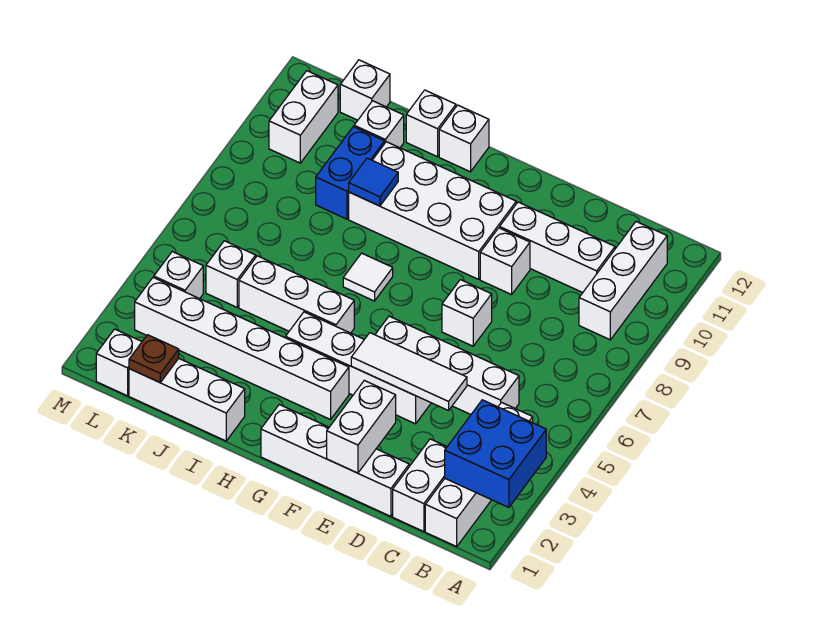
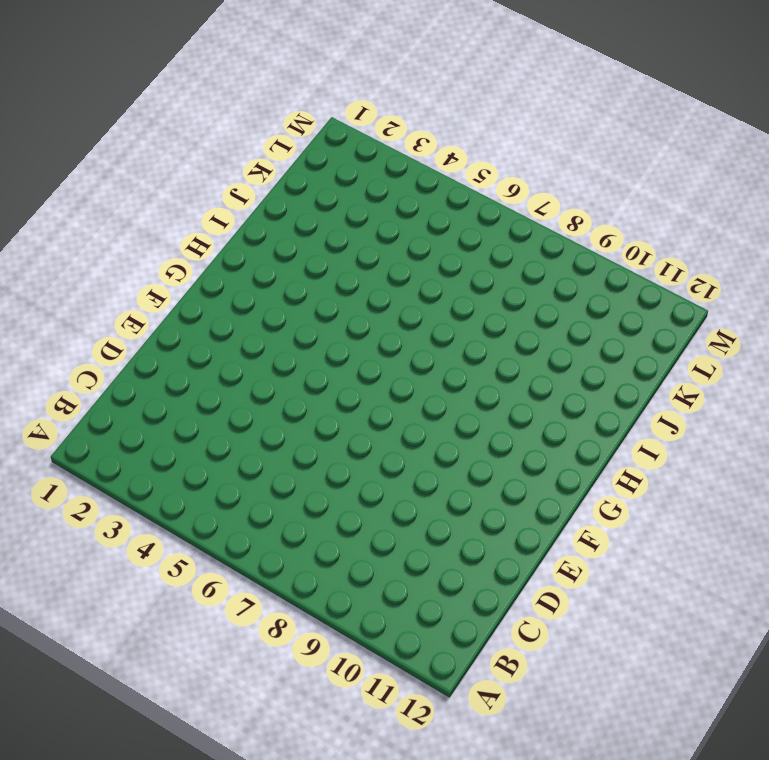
none -> white 1x4 brick [425,402,533,547]
none -> white 1x3 brick [579,222,667,340]
none -> white 1x2 brick [393,439,447,532]

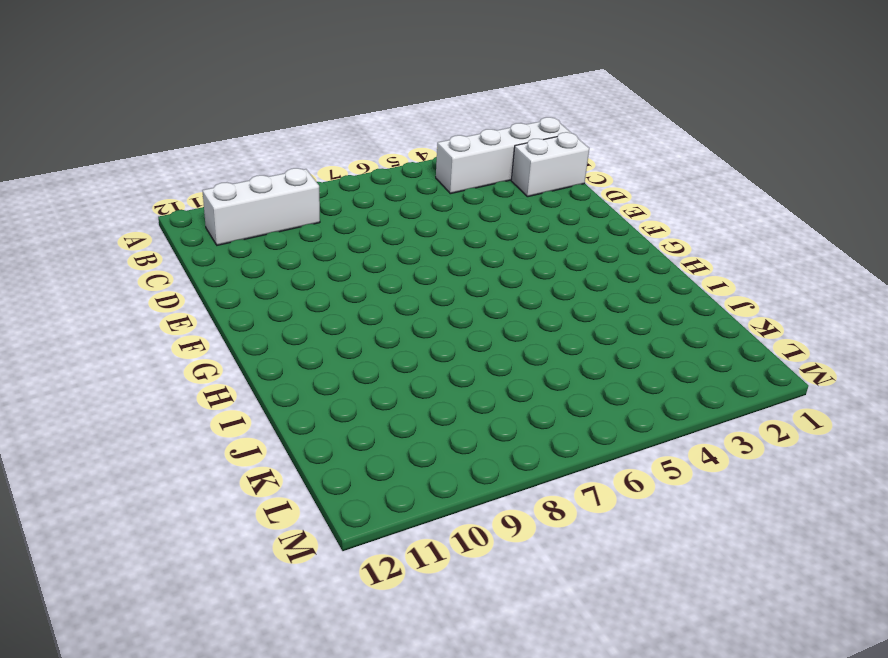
none -> white 1x4 brick [375,316,519,414]
none -> white 1x3 brick [500,202,615,293]
none -> white 1x4 brick [261,405,409,516]

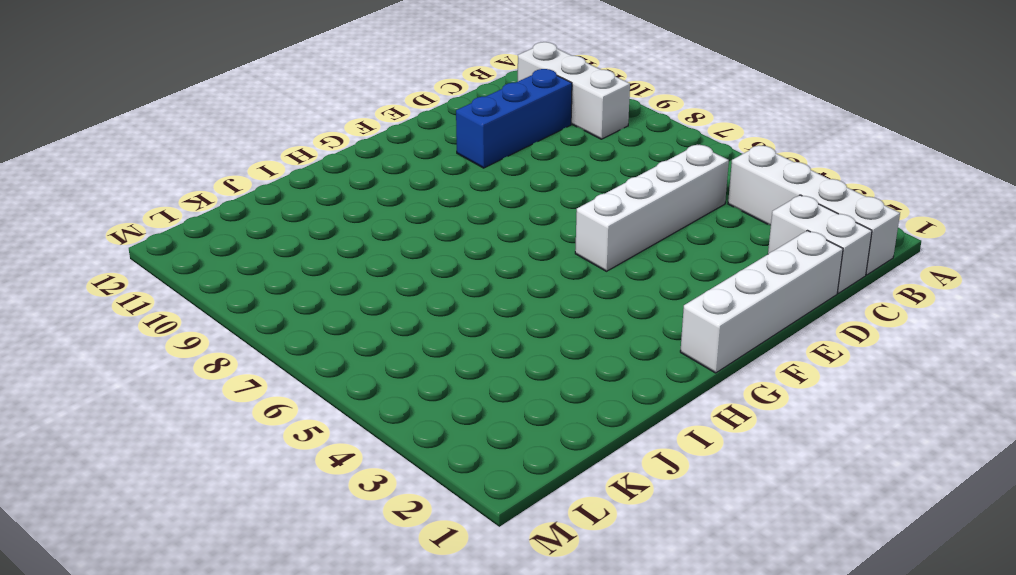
blue 1x3 brick [456,69,572,168] -> white 1x3 brick [500,202,615,293]
none -> white 1x4 brick [286,312,431,424]
none -> white 1x1 brick [442,280,492,346]
none -> white 1x1 brick [480,228,530,295]

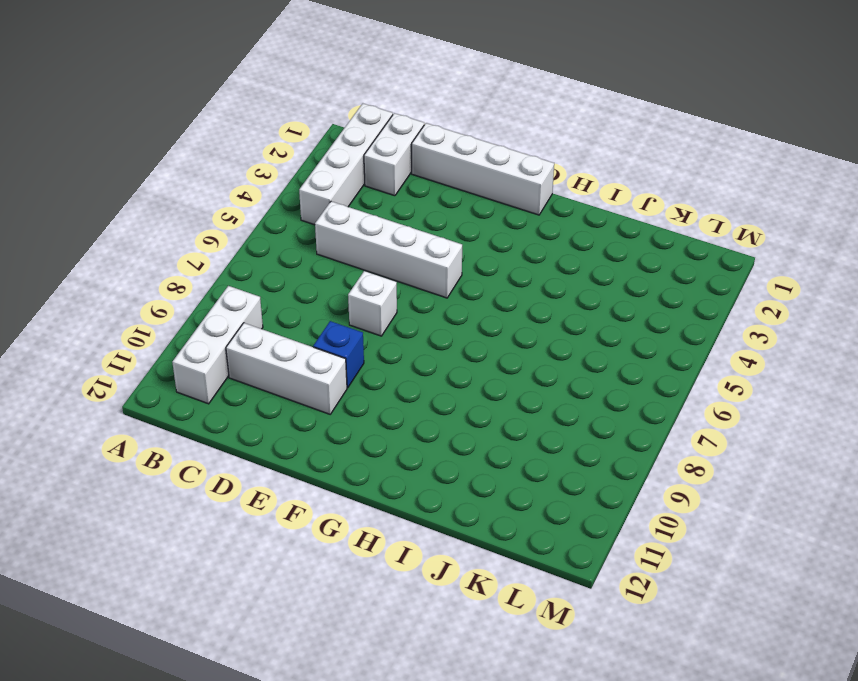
blue 1x1 brick [313,321,364,388] -> white 1x1 brick [480,228,530,295]
none -> white 1x4 brick [286,312,431,424]
none -> white 2x4 brick [349,142,516,279]
none -> white 1x6 brick [135,278,349,419]

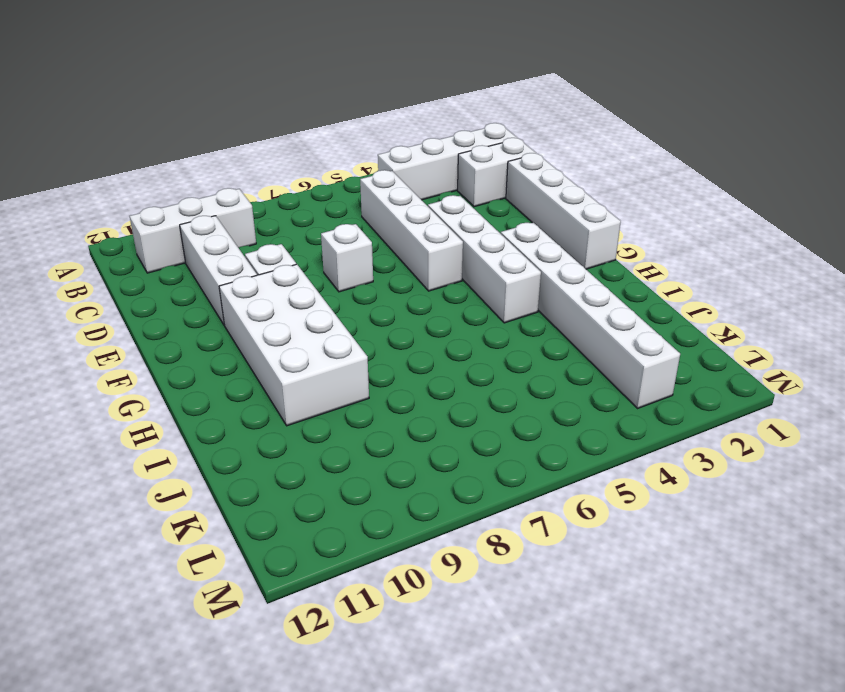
none -> white 1x3 brick [239,256,354,333]
none -> white 1x1 tile [343,253,393,301]
none -> white 1x1 brick [439,105,489,172]

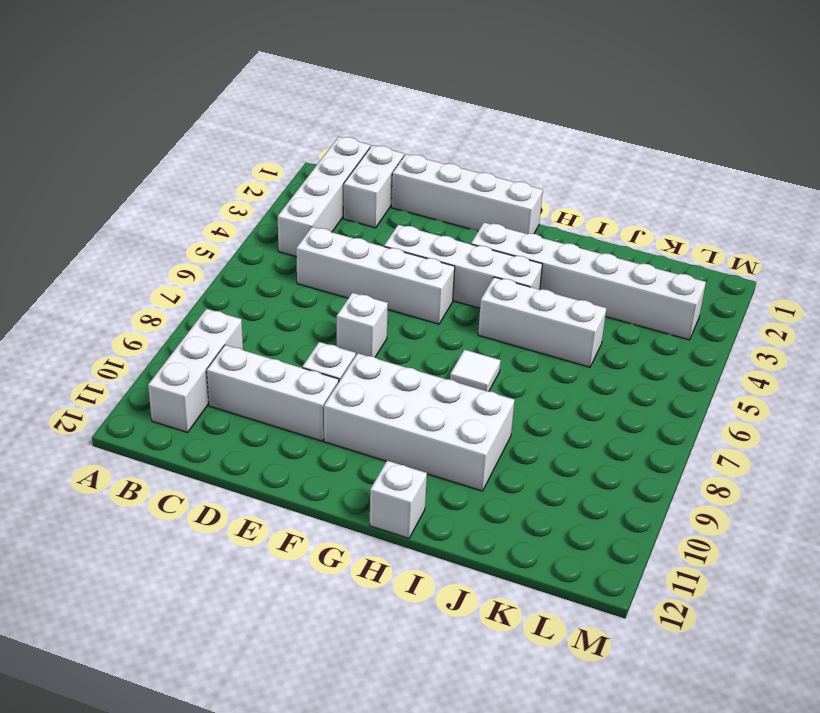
none -> white 1x3 brick [129,358,245,441]
none -> white 1x1 brick [406,90,456,157]
none -> blue 1x2 brick [316,127,385,219]

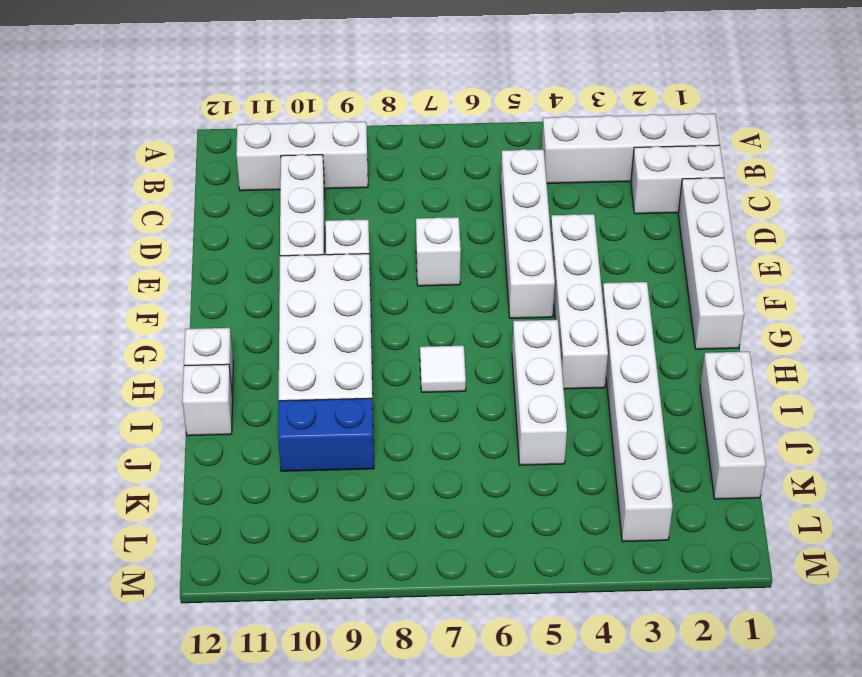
none -> white 1x1 brick [354,101,404,148]
none -> white 1x1 brick [206,241,256,307]
none -> white 1x1 brick [340,60,390,120]

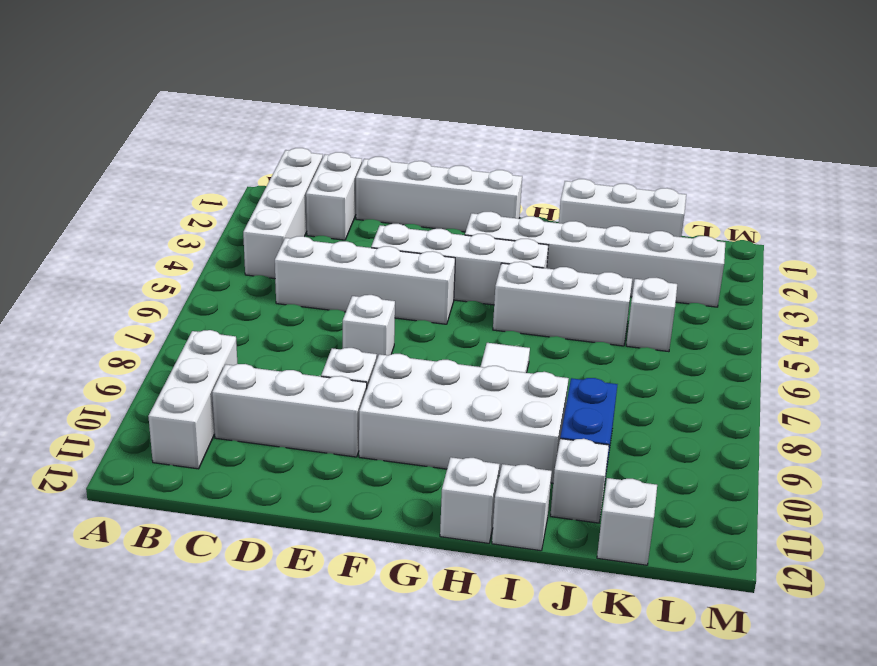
none -> white 1x1 brick [96,329,142,396]
none -> white 1x1 brick [154,252,203,299]
none -> white 1x2 brick [269,71,338,163]

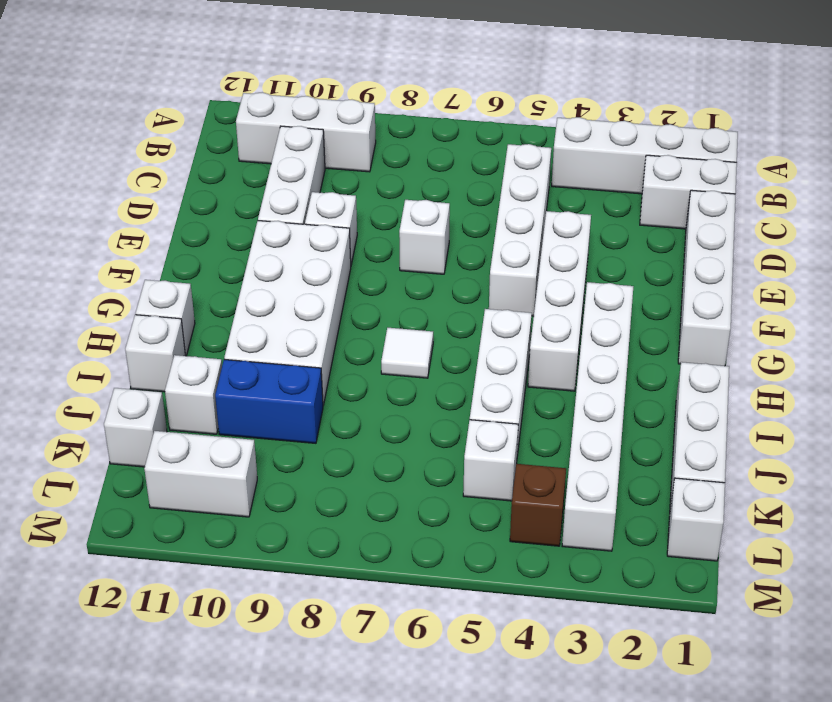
brown 1x1 brick [510,464,566,546] -> white 1x1 brick [154,252,203,299]
none -> blue 2x2 brick [445,400,546,507]
none -> white 1x3 tile [351,333,467,411]
none -> white 1x2 brick [327,380,396,473]

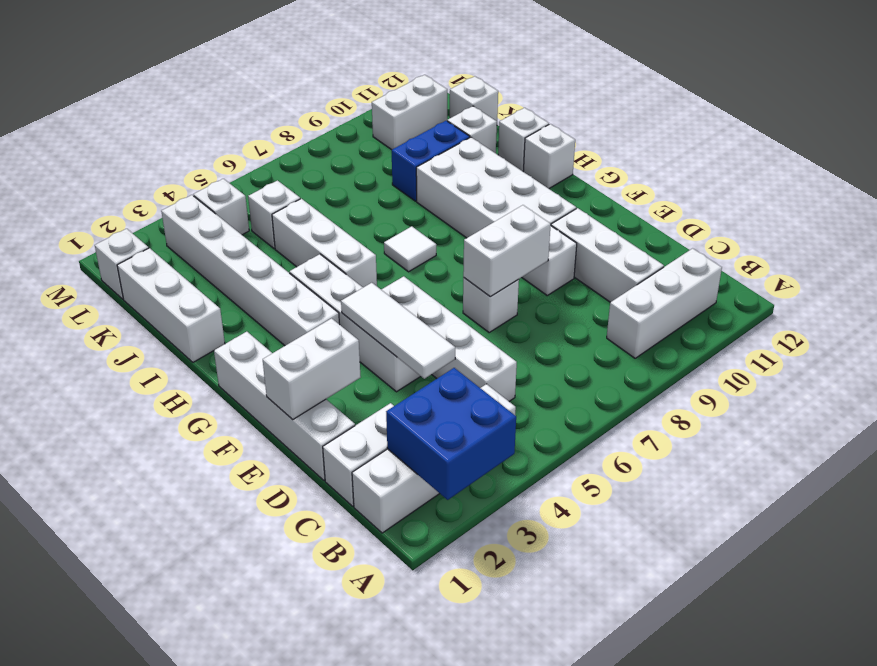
white 1x2 brick [463,205,551,296] -> none
none -> blue 1x1 tile [349,158,398,206]
none -> brown 1x1 plate [129,335,179,382]

